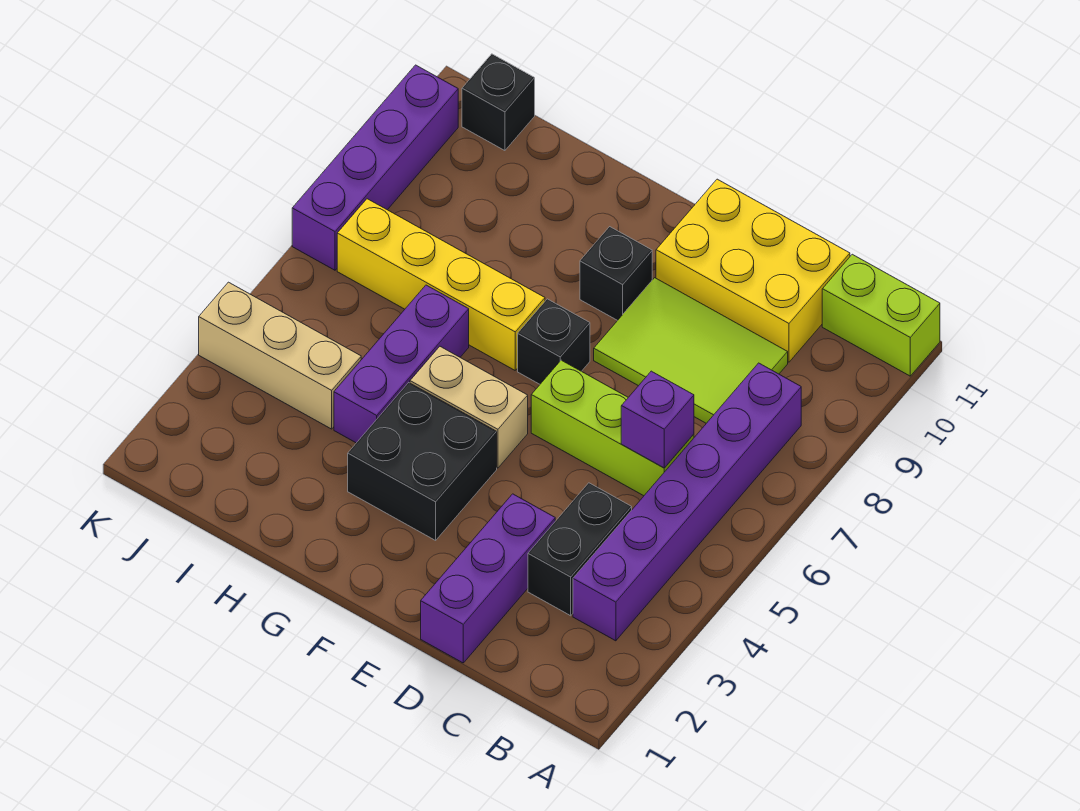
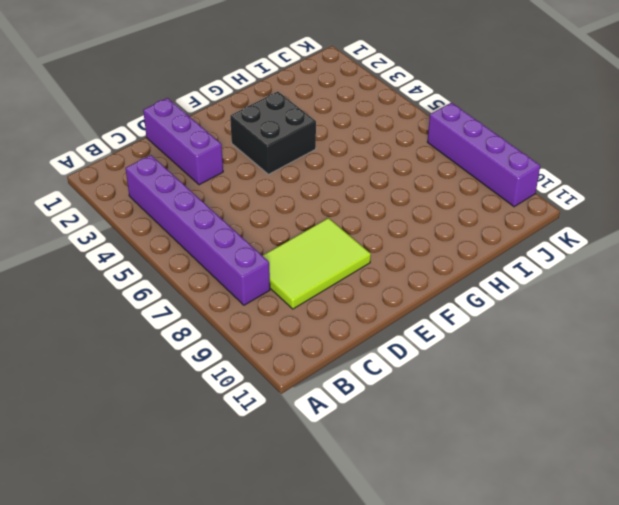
none -> lime 1x2 brick [822,254,940,376]
none -> black 1x2 brick [528,483,632,616]
none -> lime 1x3 brick [531,360,694,496]

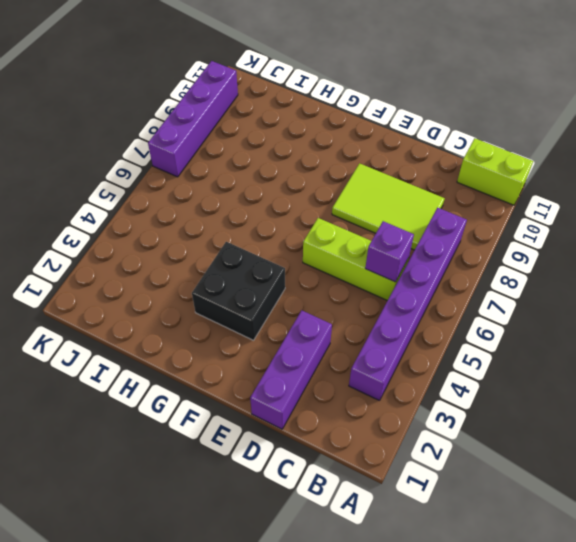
none -> black 1x2 brick [528,483,632,616]
none -> yellow 2x3 brick [656,179,850,362]
none -> tan 1x2 brick [410,347,528,468]

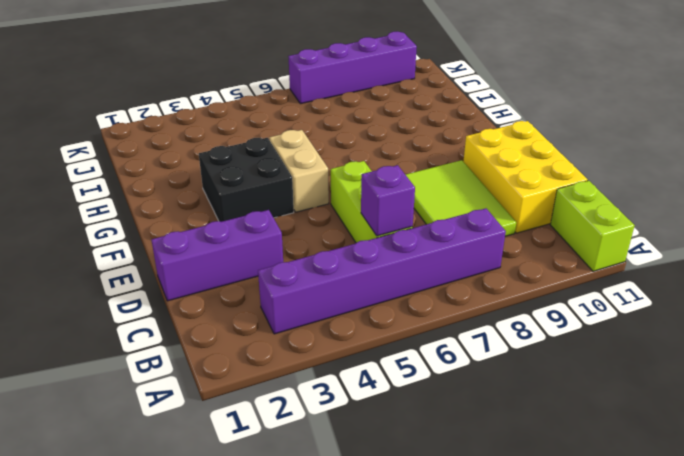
none -> black 1x2 brick [528,483,632,616]
none -> black 1x1 brick [518,299,590,384]
none -> black 1x1 brick [580,227,652,321]

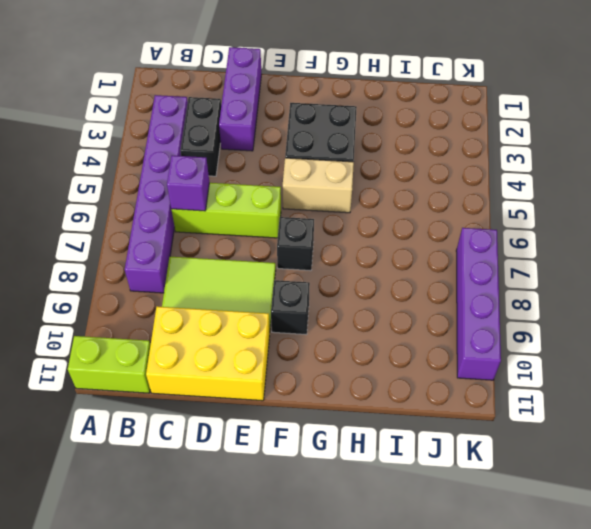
none -> yellow 1x4 brick [337,199,545,370]
none -> purple 1x3 brick [334,285,469,443]
none -> tan 1x3 brick [199,282,361,429]

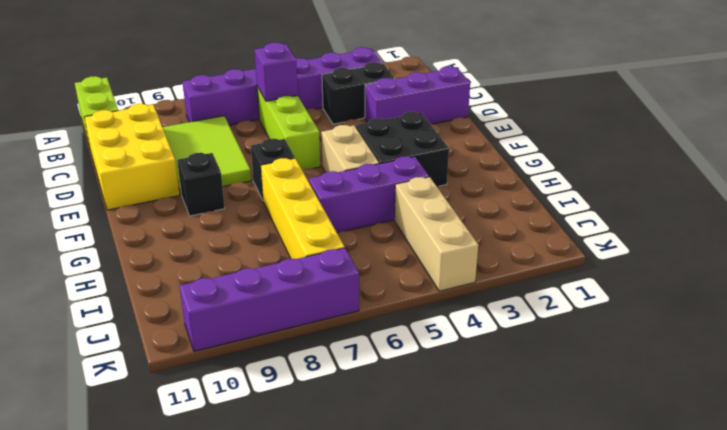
none -> black 1x1 brick [462,54,535,151]

